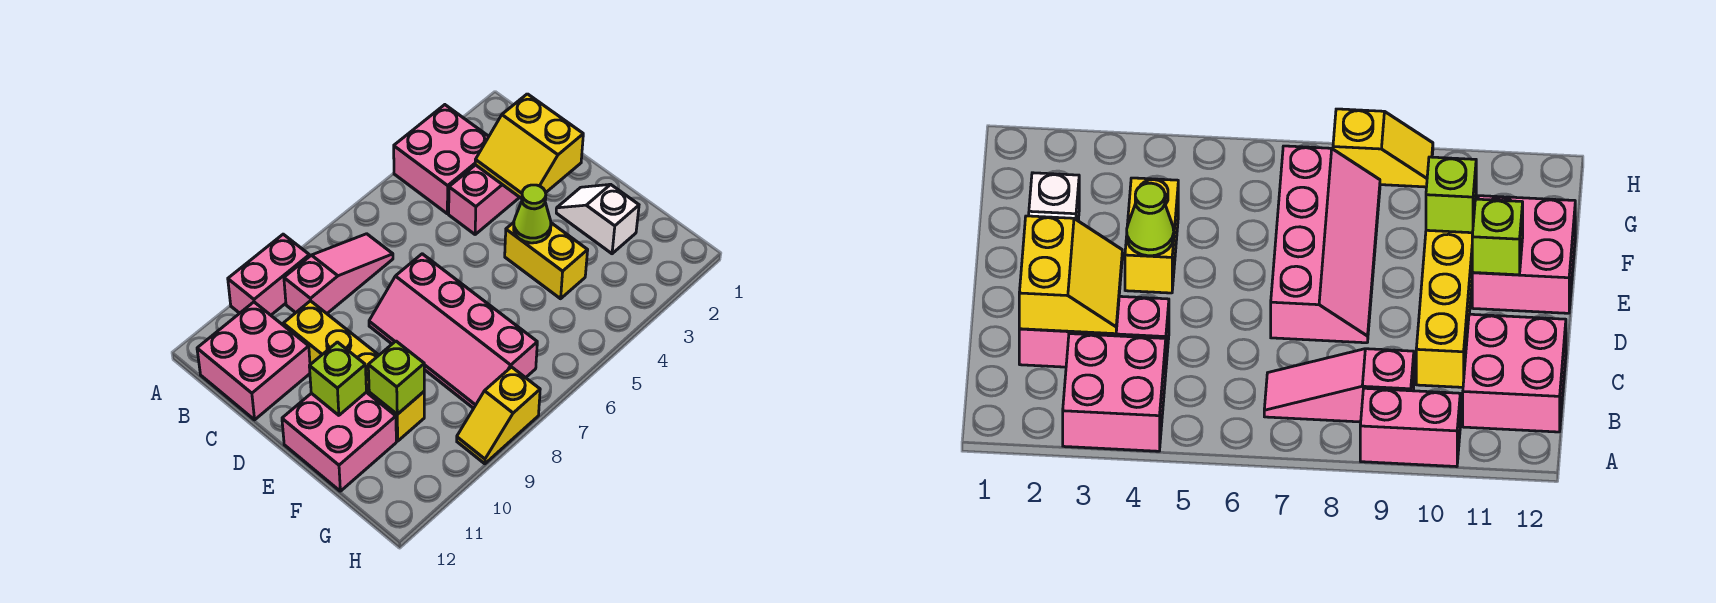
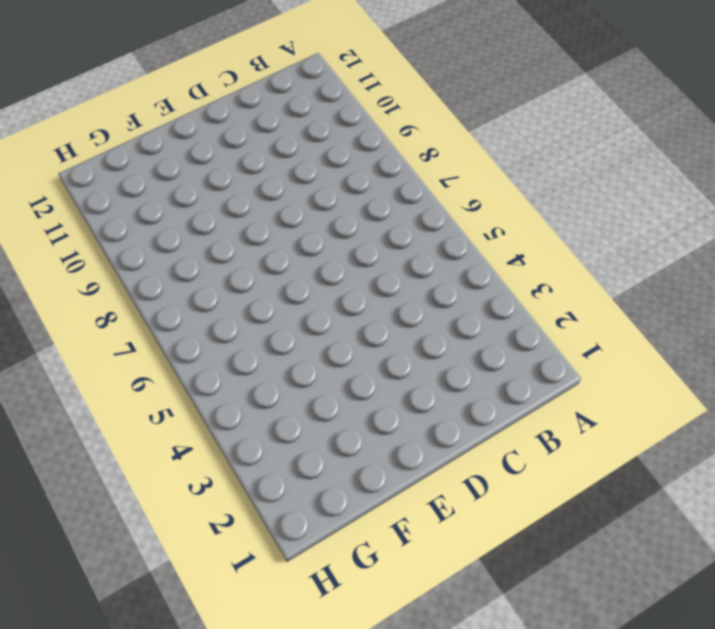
none -> pink 2x2 brick [394,105,489,214]
none -> pink 1x2 brick [228,234,310,315]
none -> pink 1x3 slope [284,234,393,313]

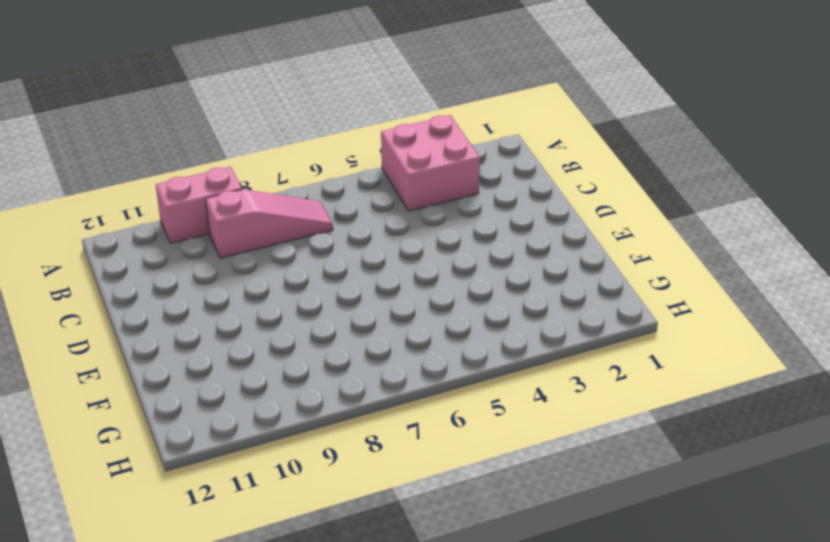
none -> pink 2x2 brick [197,302,310,420]
none -> pink 1x3 brick [449,165,520,234]
none -> yellow 1x4 brick [283,301,424,441]

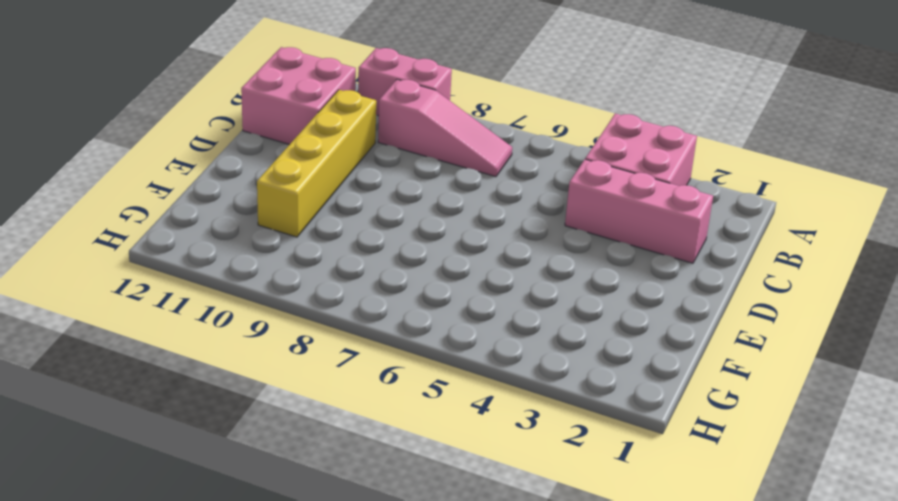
none -> pink 2x4 slope [369,254,537,408]
none -> white 1x2 slope [556,184,639,254]
none -> yellow 1x2 brick [505,222,588,299]

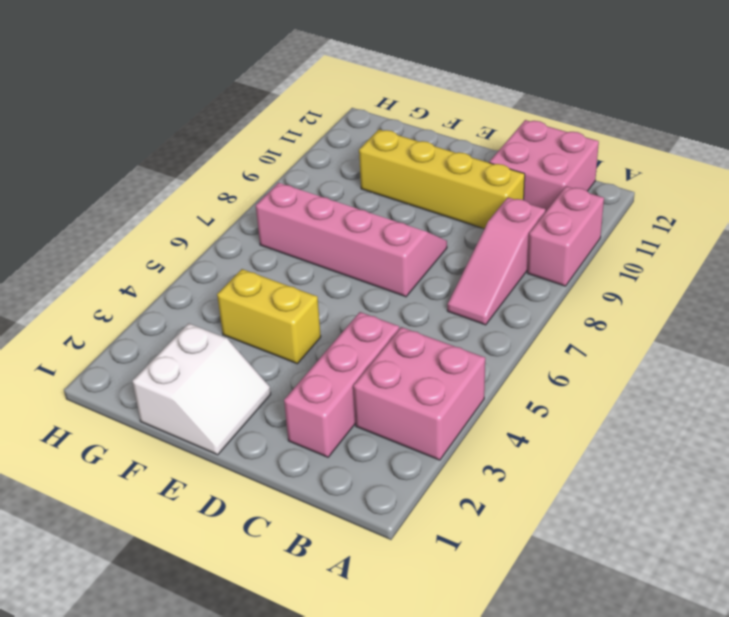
white 2x2 slope [132,323,271,455] -> white 1x2 slope [556,184,639,254]
none -> pink 2x2 brick [282,392,396,491]
none -> yellow 1x2 slope [457,367,540,464]
none -> yellow 2x2 slope [475,94,583,199]

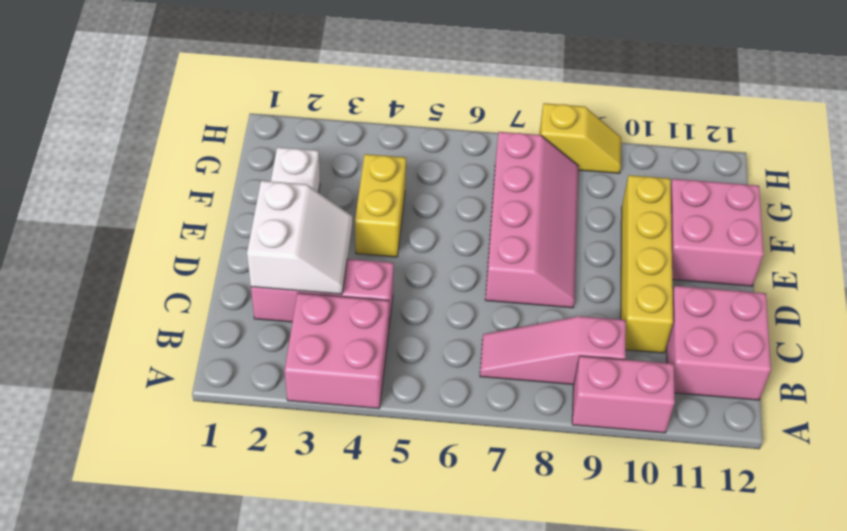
white 2x2 slope [247,181,353,294] -> yellow 2x2 slope [475,94,583,199]
none -> lime 1x1 cone [514,185,551,243]
none -> lime 1x1 brick [309,342,366,415]
none -> lime 1x1 brick [368,341,424,414]

